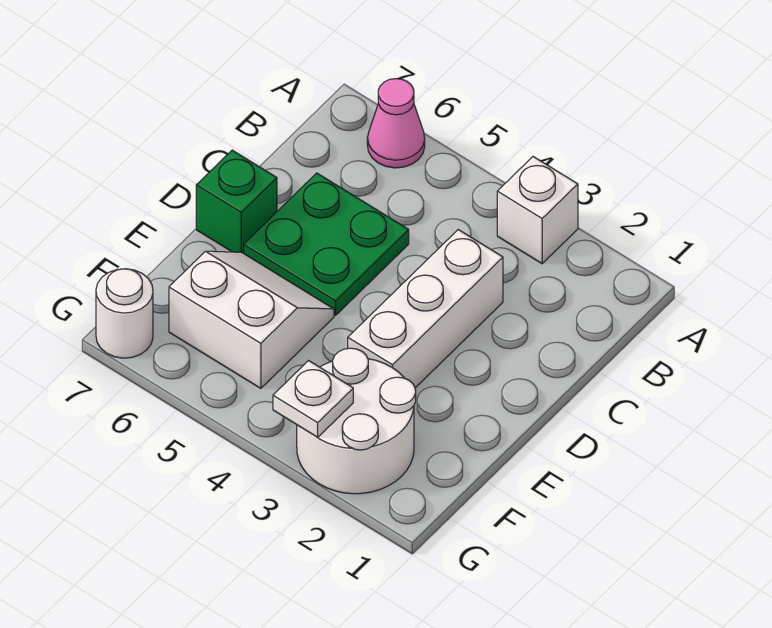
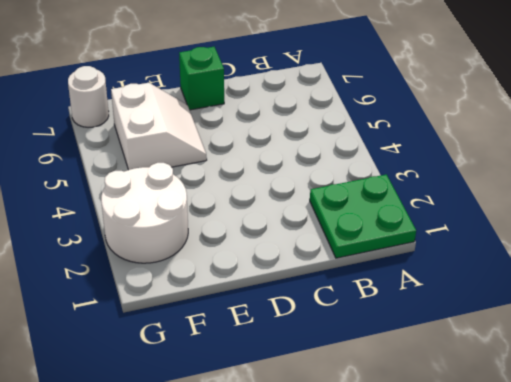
green 2x2 plate [310,174,416,258] -> green 2x2 plate moved to [244,173,409,315]
none -> white 1x1 brick [497,157,578,264]
none -> pink 1x1 cone [367,79,425,168]

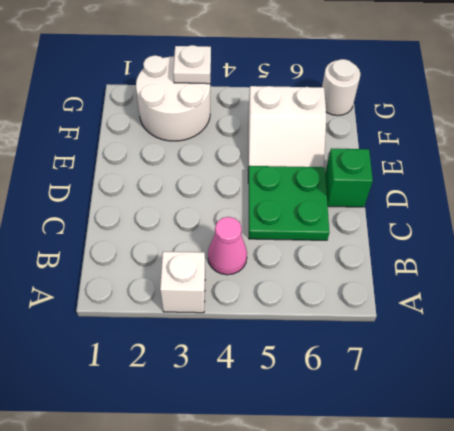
pink 1x1 cone [208,217,247,275] -> pink 1x1 cone moved to [367,79,425,168]
none -> white 1x3 brick [348,230,503,388]

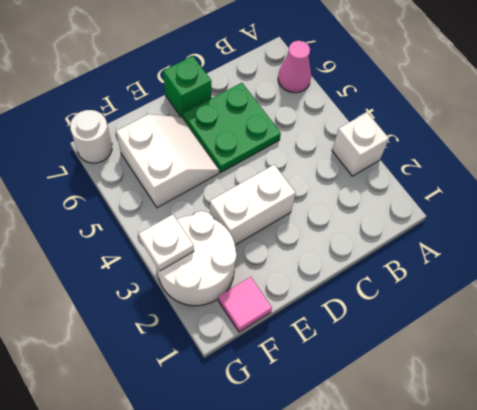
white 1x2 brick [210,165,296,245] -> white 1x3 brick [348,230,503,388]
pink 1x1 tile [218,277,272,332] -> none

